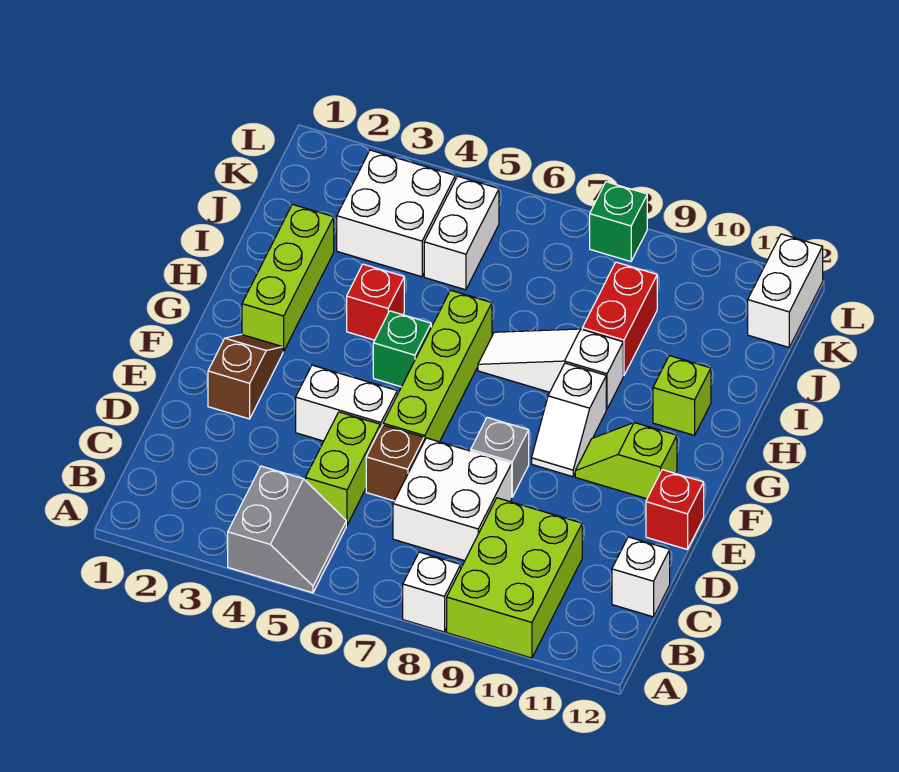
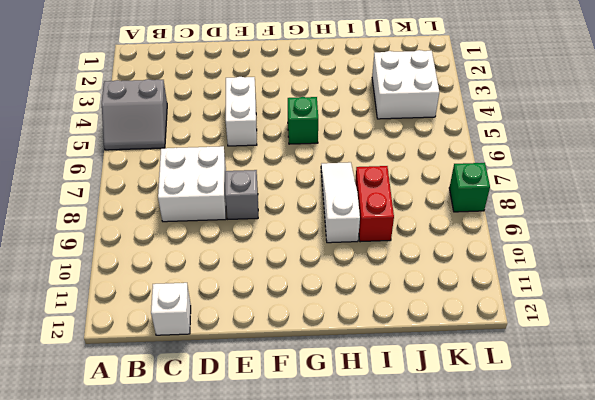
red 1x2 brick [355,166,394,242] -> red 1x2 brick turned to [582,262,657,376]
none -> white 1x1 brick [403,552,461,632]
none -> lime 2x3 brick [447,498,582,658]
none -> lime 1x2 brick [305,412,380,525]

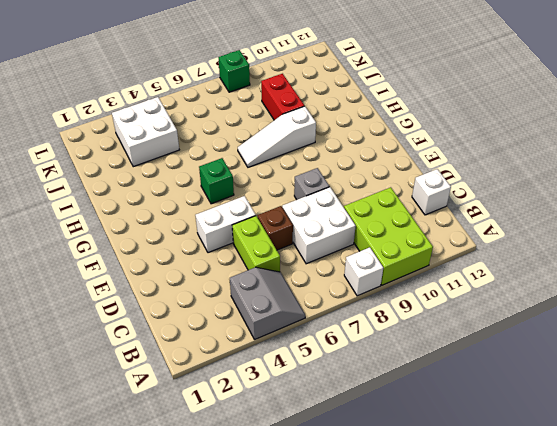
none -> brown 1x2 slope [208,334,283,419]
none -> lime 1x4 brick [383,290,492,442]
none -> red 1x1 brick [646,470,704,549]

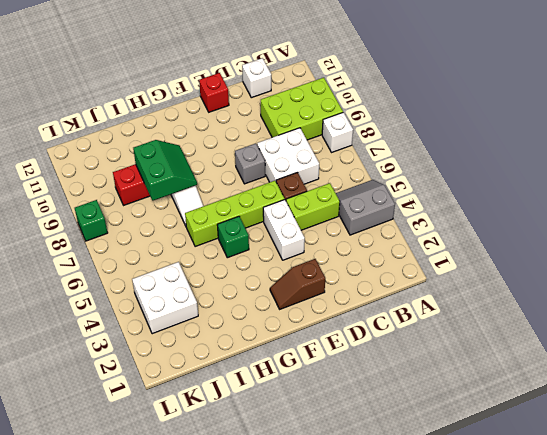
green 2x2 slope [133,140,197,201] -> none
none -> white 1x2 slope [532,363,606,477]
none -> lime 1x2 slope [575,423,677,499]
none -> lime 1x3 brick [242,204,334,352]

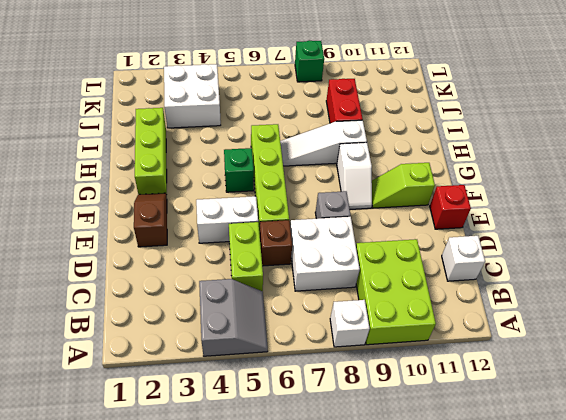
none -> red 1x1 brick [347,264,404,340]
none -> lime 1x1 brick [653,356,711,435]
none -> white 1x2 brick [424,176,499,290]

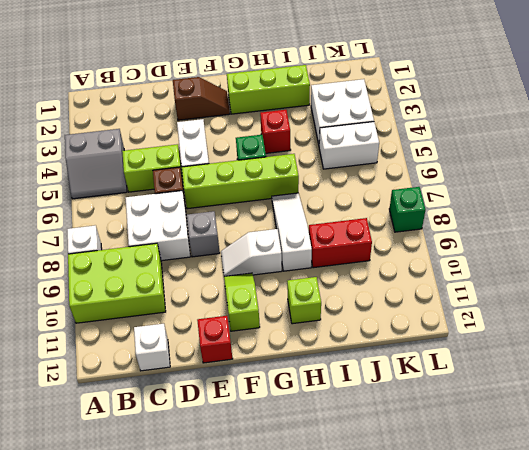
none -> white 1x2 brick [748,234,823,347]

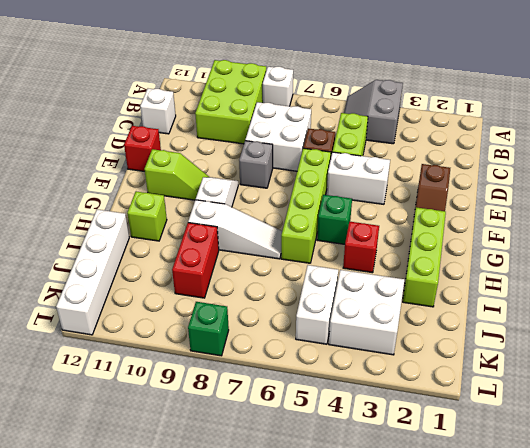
white 1x4 brick [56,209,129,335] -> white 1x2 brick [748,234,823,347]

